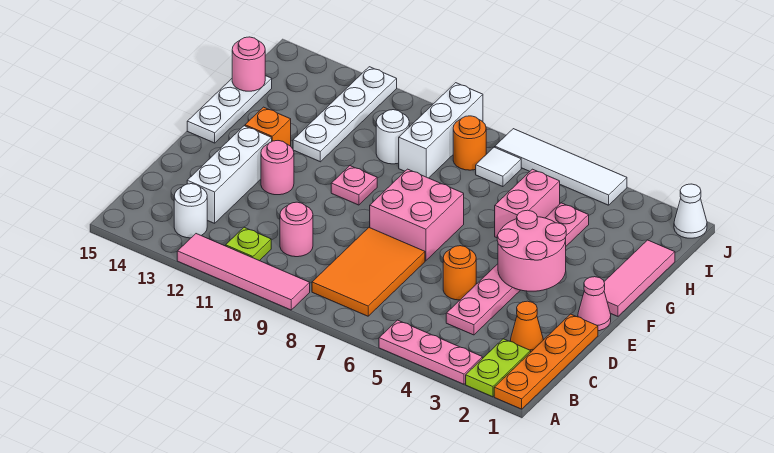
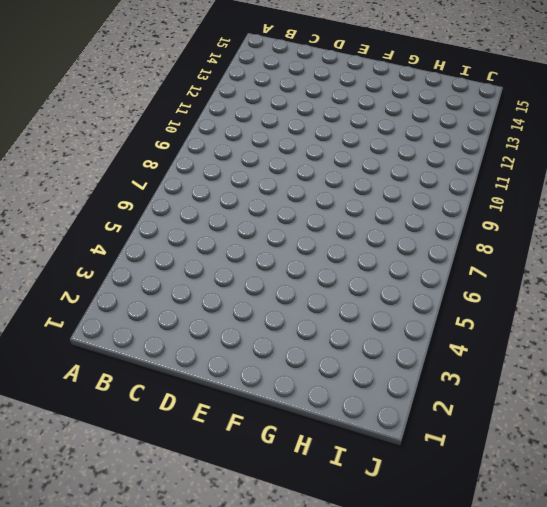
none -> orange 1x4 plate [494,314,598,409]
none -> lime 1x2 plate [466,339,531,397]
none -> pink 1x3 plate [379,320,482,384]

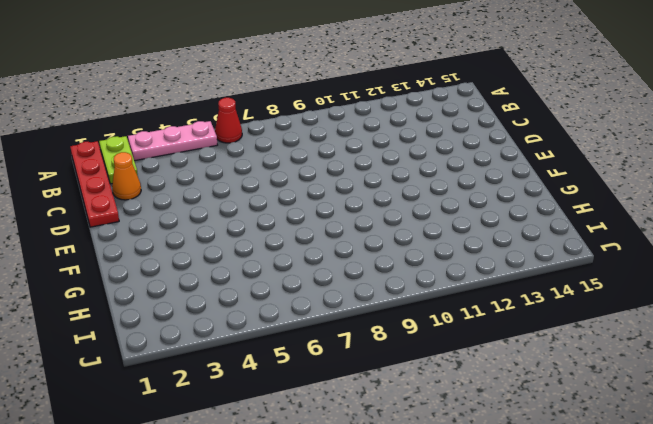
red 1x4 plate [70,141,119,227] -> orange 1x4 plate [494,314,598,409]
red 1x1 cone [215,98,242,143] -> none
none -> pink 1x4 tile [177,234,310,310]
none -> orange 2x3 tile [312,227,425,316]
none -> lime 1x1 plate [226,227,271,261]

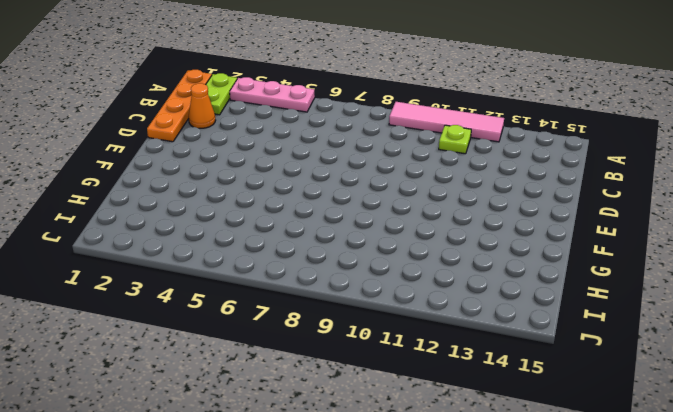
none -> orange 2x3 tile [312,227,425,316]
none -> white 1x1 round brick [174,184,207,238]
none -> pink 1x6 plate [446,203,589,335]

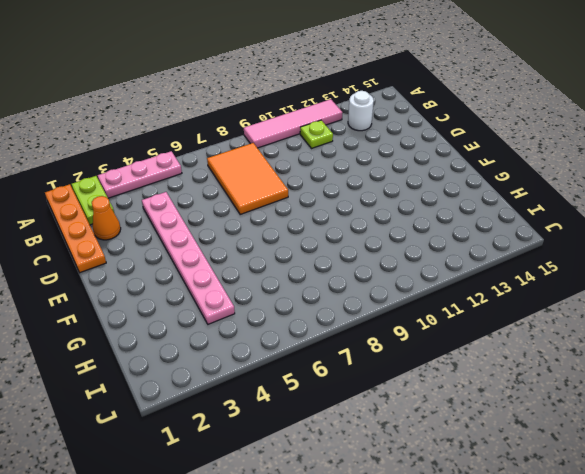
none -> pink 1x1 round brick [280,202,313,257]
none -> white 1x3 brick [187,126,272,223]
none -> orange 1x1 round brick [443,246,476,300]

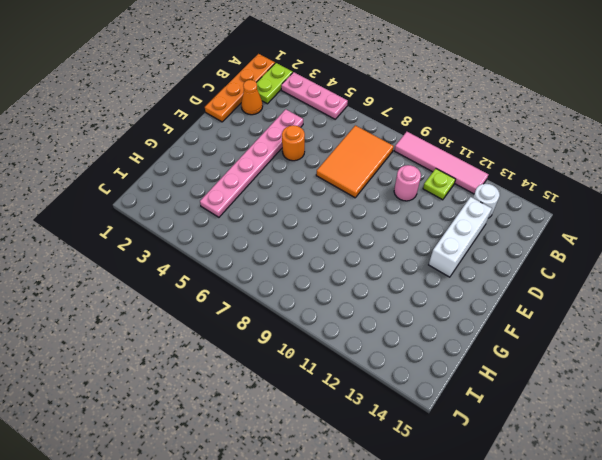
none -> pink 1x1 cone [578,277,611,331]
none -> pink 2x2 brick [370,169,464,261]
none -> pink 1x1 round brick [261,141,294,195]

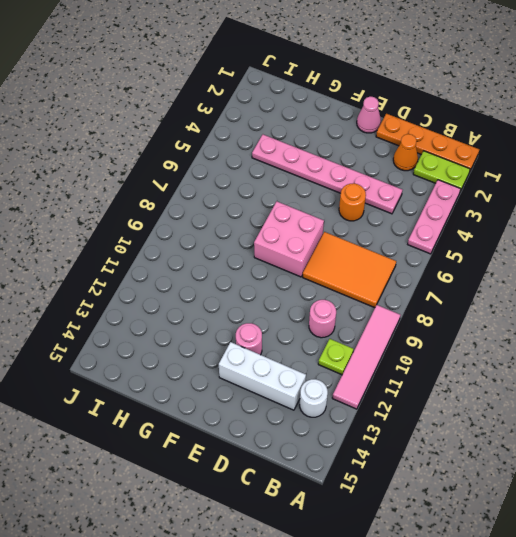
none -> pink 1x3 tile [604,240,675,316]
none -> pink 1x1 plate [331,166,377,205]
none -> orange 1x1 brick [245,107,291,146]

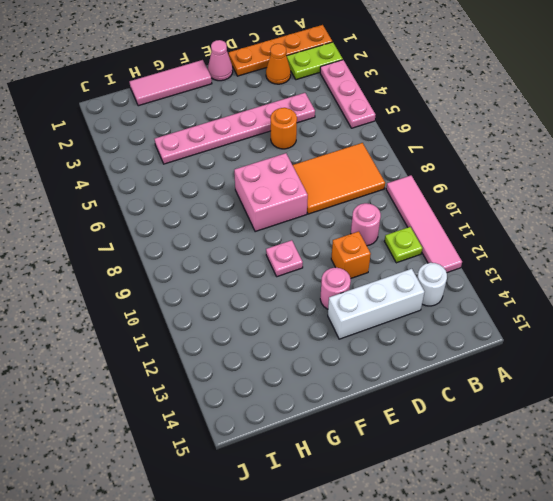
orange 1x1 brick [331,231,371,278] -> orange 1x1 brick moved to [245,107,291,146]
none -> white 1x3 plate [187,76,272,143]
none -> pink 1x2 brick [495,169,560,238]
none -> white 1x4 plate [293,67,397,162]

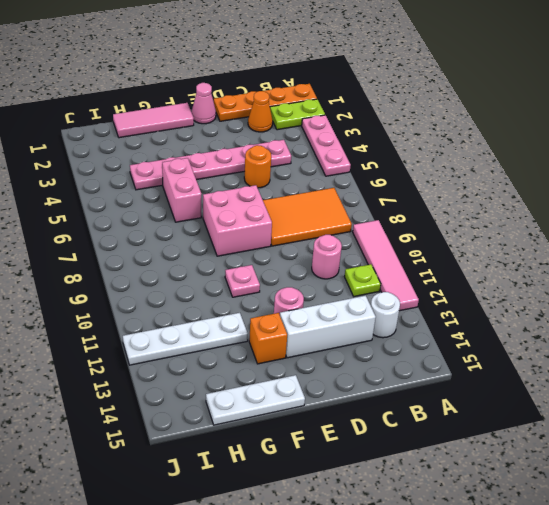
pink 1x2 brick [162,158,201,222] -> pink 1x2 brick turned to [495,169,560,238]
none -> white 1x3 brick [399,83,483,178]
none -> white 1x1 round brick [376,110,409,164]
none -> white 1x1 tile [476,147,521,187]

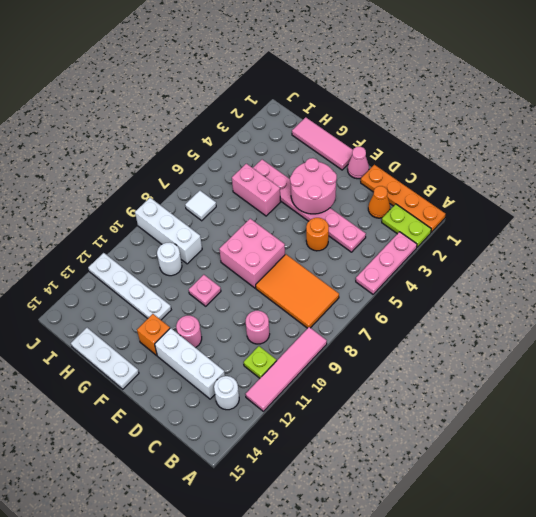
none -> orange 1x1 round brick [453,116,486,170]
none -> white 1x1 cone [674,184,707,238]
none -> white 1x4 tile [495,129,627,205]

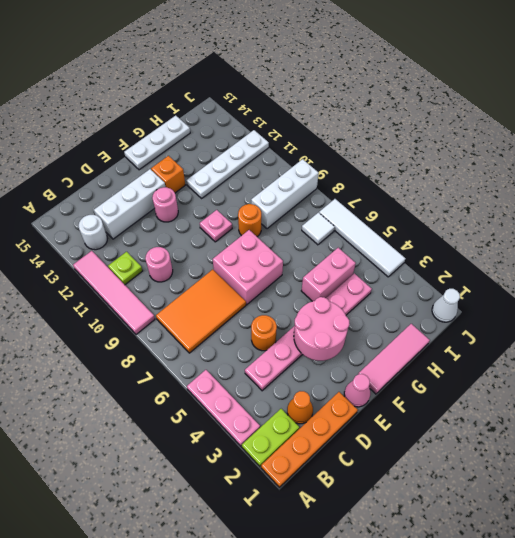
orange 1x1 round brick [238,204,261,237] -> orange 1x1 round brick moved to [453,116,486,170]
none -> white 1x1 round brick [376,110,409,164]
none -> pink 1x1 round brick [232,37,265,91]

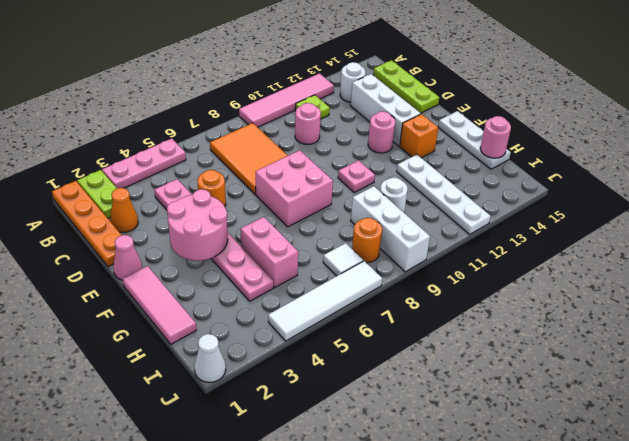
lime 1x3 plate [373,60,439,113] -> none

